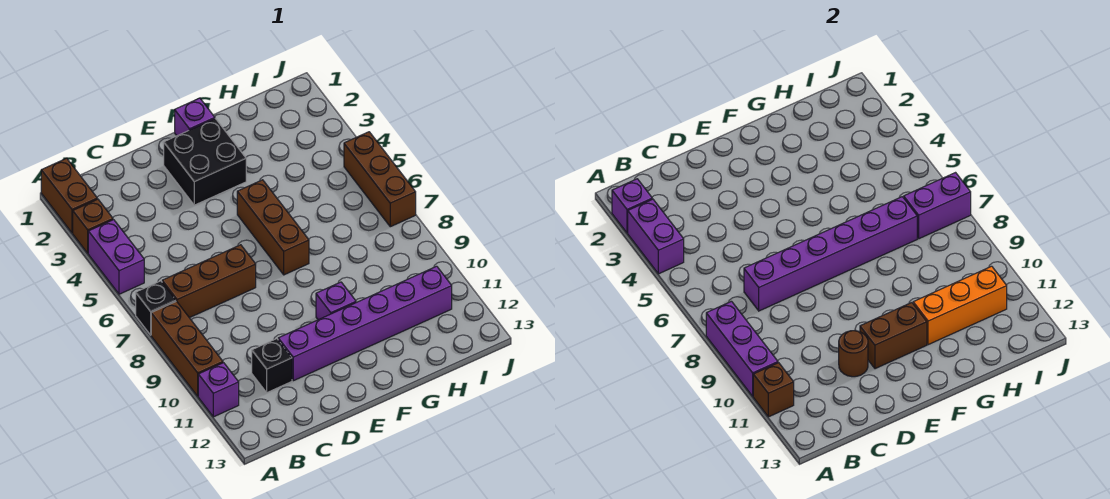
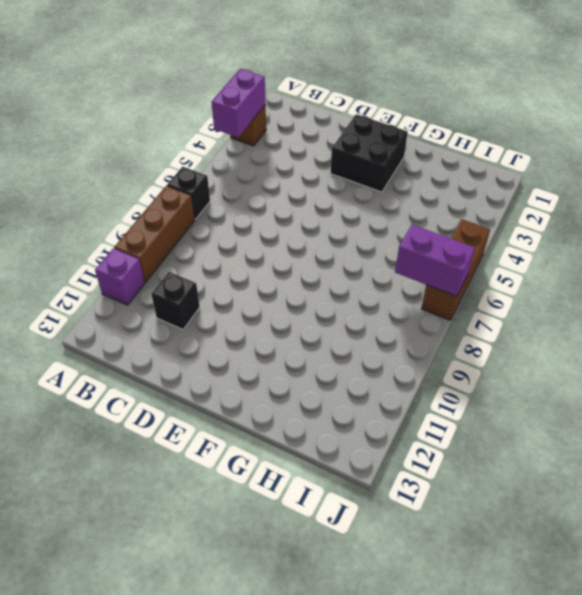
none -> brown 1x2 brick [41,158,97,233]
none -> purple 1x2 brick [88,220,144,294]
none -> brown 1x3 brick [162,245,256,318]

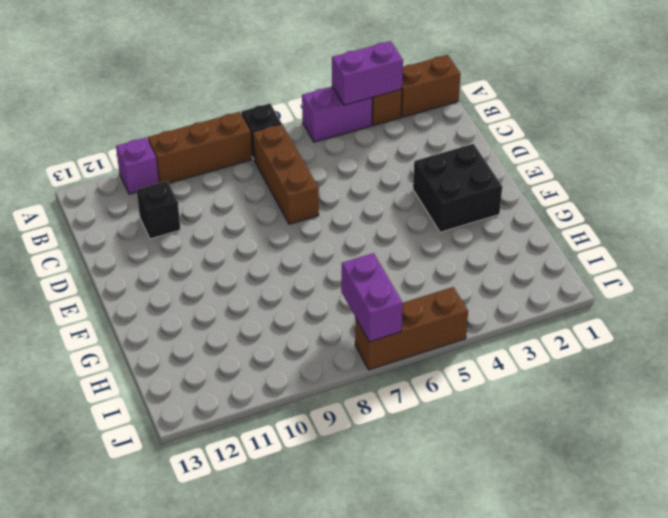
none -> purple 1x6 brick [278,266,452,381]
none -> purple 1x1 brick [175,98,215,136]
none -> brown 1x3 brick [237,180,309,275]

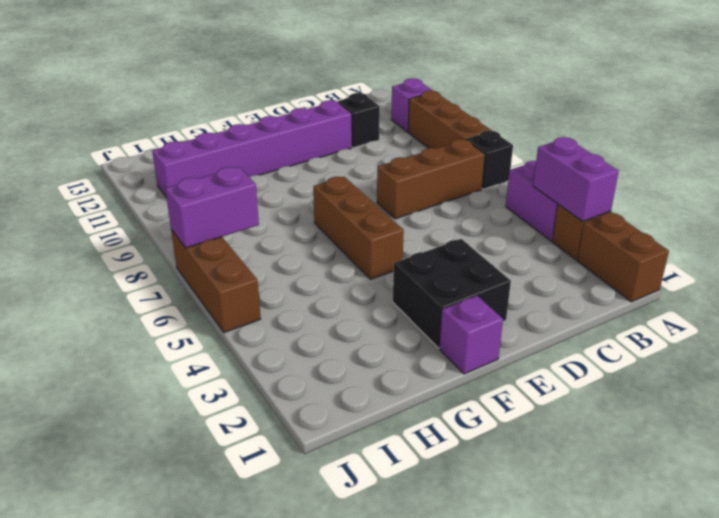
none -> purple 1x1 brick [316,282,356,320]
none -> purple 1x1 brick [612,179,652,233]
none -> purple 1x3 brick [706,301,778,396]

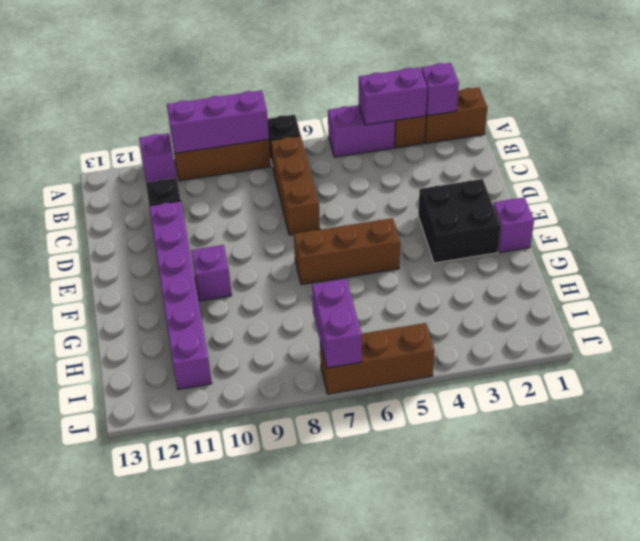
none -> brown 1x1 brick [753,363,794,417]
none -> purple 1x6 brick [744,197,917,311]
none -> brown 1x1 round brick [839,331,868,377]

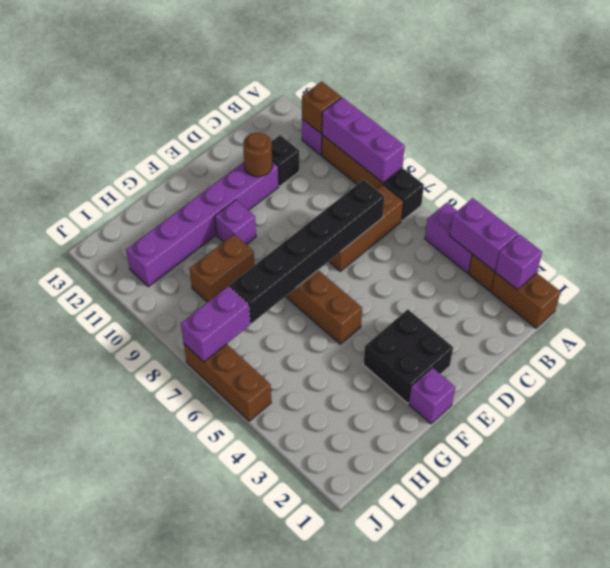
black 1x6 brick [229,180,385,324] -> purple 1x6 brick [744,197,917,311]
brown 1x2 brick [190,234,254,302] -> brown 1x2 brick moved to [860,303,927,369]
none -> orange 1x3 brick [913,266,1007,345]

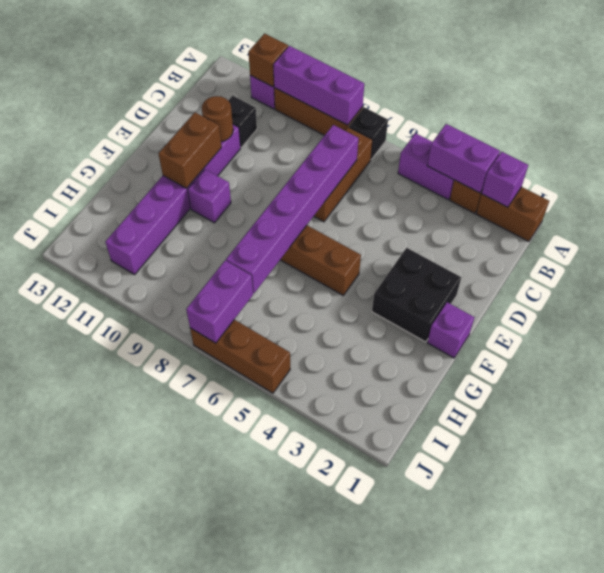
none -> orange 1x3 brick [913,266,1007,345]

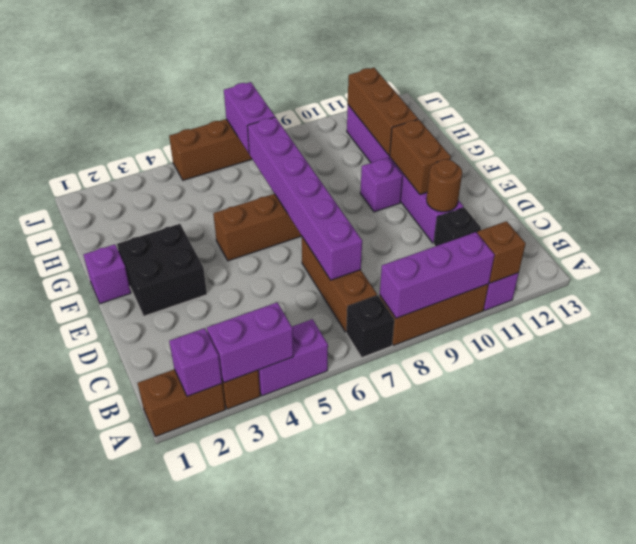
brown 1x3 brick [348,68,418,156] -> orange 1x3 brick [913,266,1007,345]

